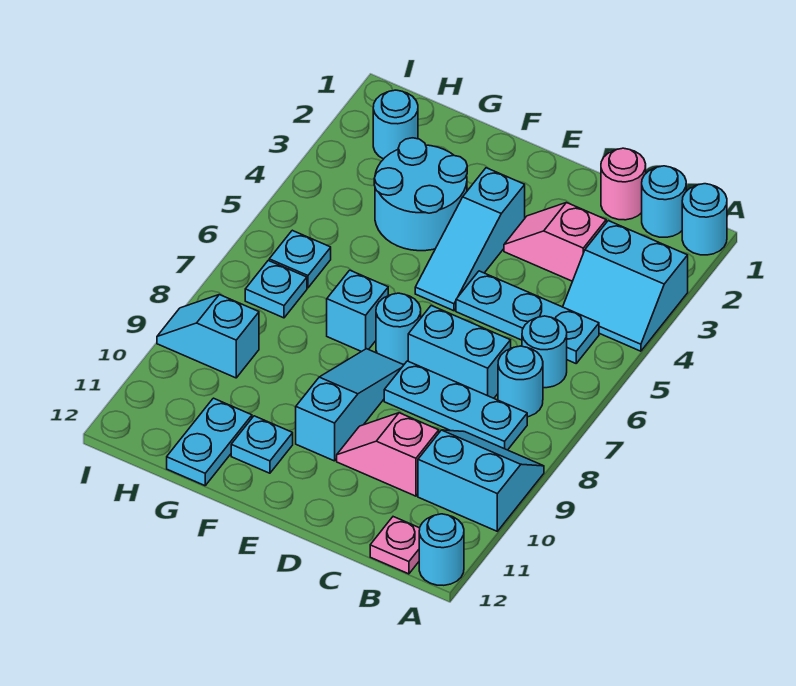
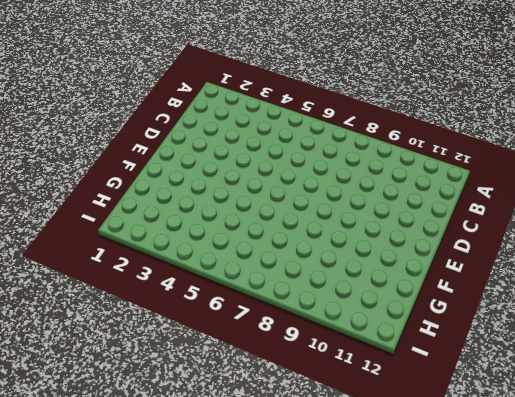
none -> cyan 1x1 round brick [682,184,727,255]
none -> cyan 2x2 slope [563,221,688,351]
none -> cyan 2x2 slope [418,430,544,531]

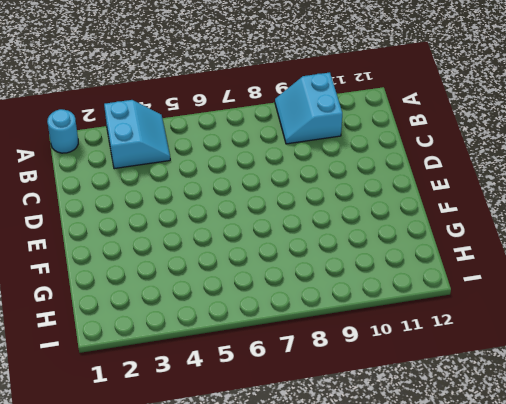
none -> cyan 1x1 round brick [419,514,464,585]
none -> cyan 1x1 round brick [642,166,686,237]
none -> cyan 1x3 plate [456,271,599,363]

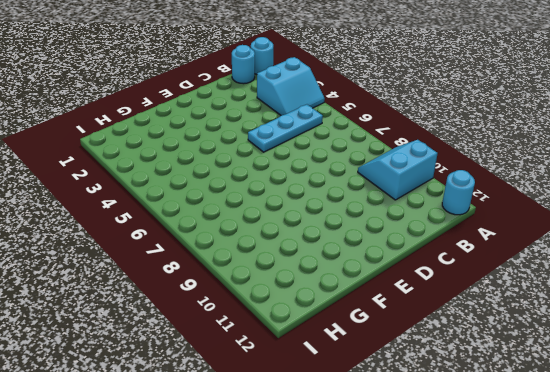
none -> cyan 1x1 round brick [522,316,567,388]
none -> cyan 1x1 round brick [498,346,543,417]
none -> cyan 1x3 plate [384,361,527,450]

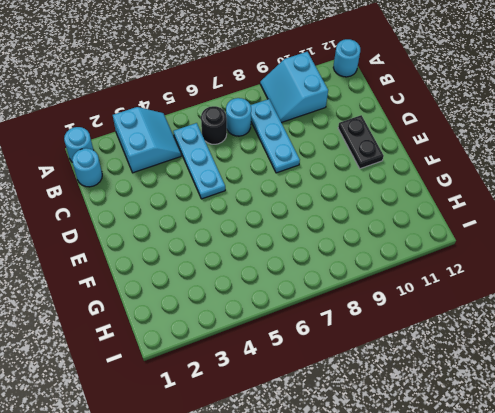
black 1x1 round brick [201,106,227,144] -> cyan 1x1 round brick [522,316,567,388]
black 1x2 plate [338,115,384,169] -> none
none -> pink 1x1 plate [370,517,420,574]
none -> pink 1x1 round brick [601,148,646,220]
none -> pink 1x2 slope [504,203,606,281]

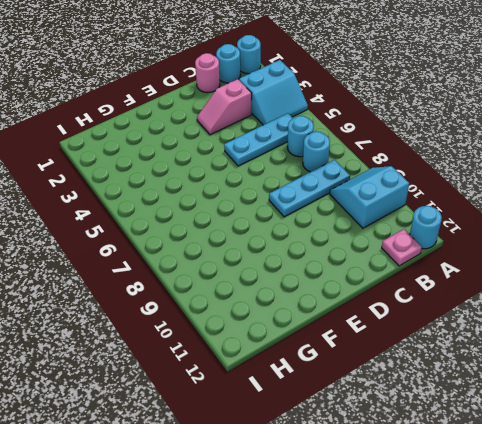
none -> cyan 1x2 brick [408,306,511,398]
none -> pink 1x2 slope [337,413,439,496]
none -> cyan 1x3 slope [415,168,525,311]

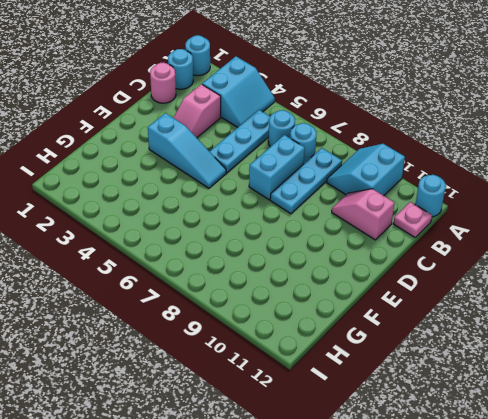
pink 1x2 slope [332,189,395,240] -> pink 1x2 slope turned to [337,413,439,496]
none -> cyan 1x1 round brick [376,293,421,364]
none -> cyan 1x3 slope [296,349,403,461]
none -> cyan 2x2 round brick [374,138,467,251]

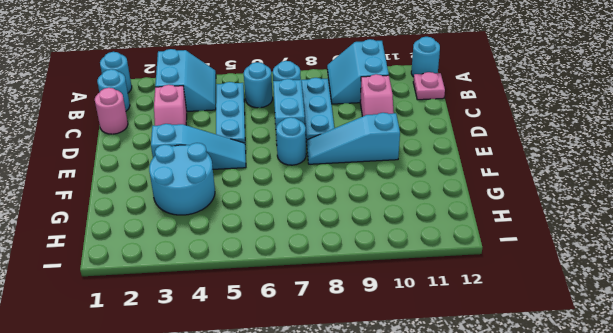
none -> cyan 1x1 brick [327,270,388,352]
none -> cyan 1x1 plate [231,416,293,473]
none -> cyan 1x2 plate [167,398,252,486]

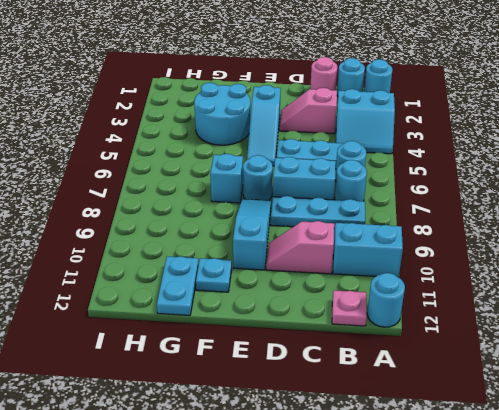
none -> cyan 1x1 round brick [373,90,418,159]
none -> cyan 1x1 plate [269,230,331,288]
none -> cyan 1x1 plate [245,260,307,318]

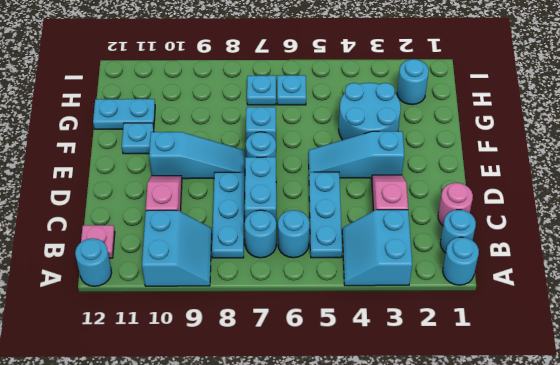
none -> cyan 1x2 slope [157,295,259,378]

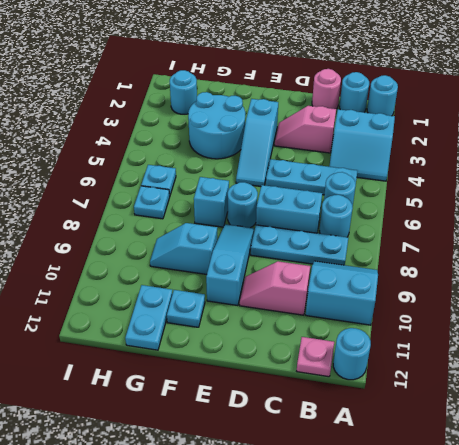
cyan 1x2 slope [150,223,217,274] -> cyan 1x2 slope moved to [157,295,259,378]

